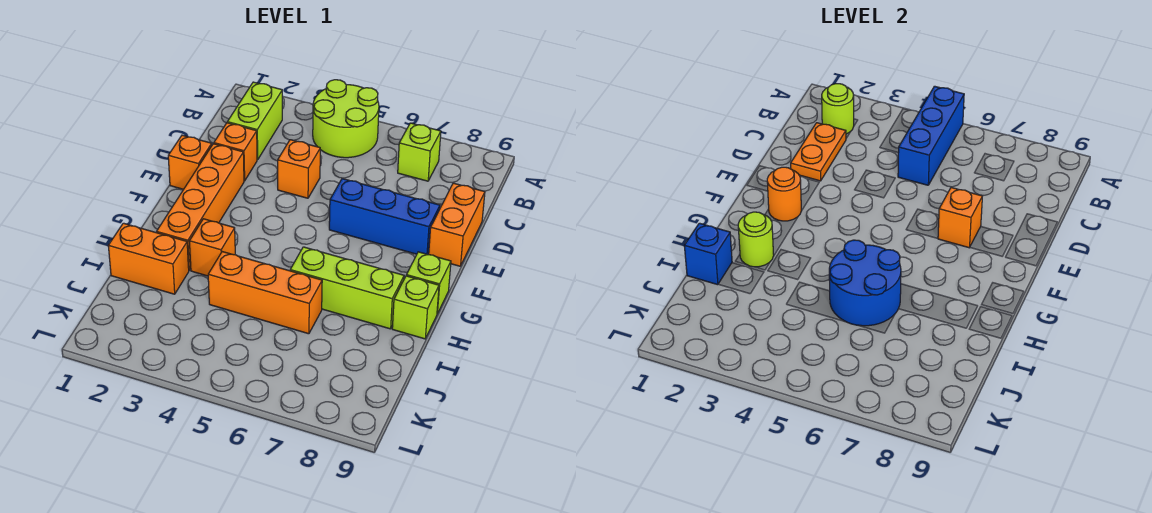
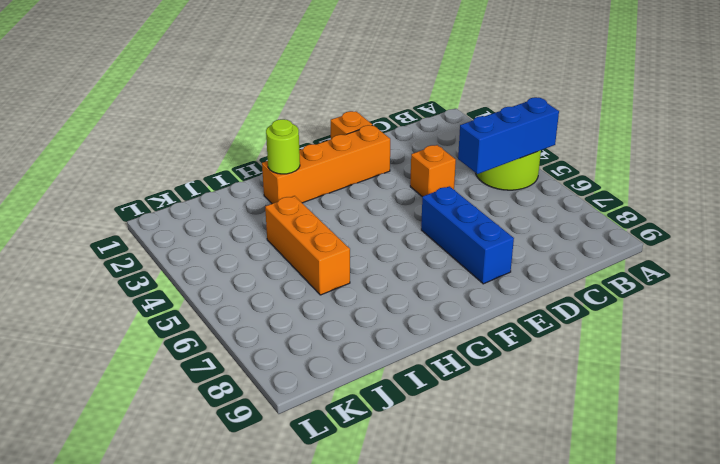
none -> lime 1x2 brick [227,82,282,160]
none -> lime 1x1 brick [398,123,441,181]
none -> orange 1x1 brick [214,123,257,181]

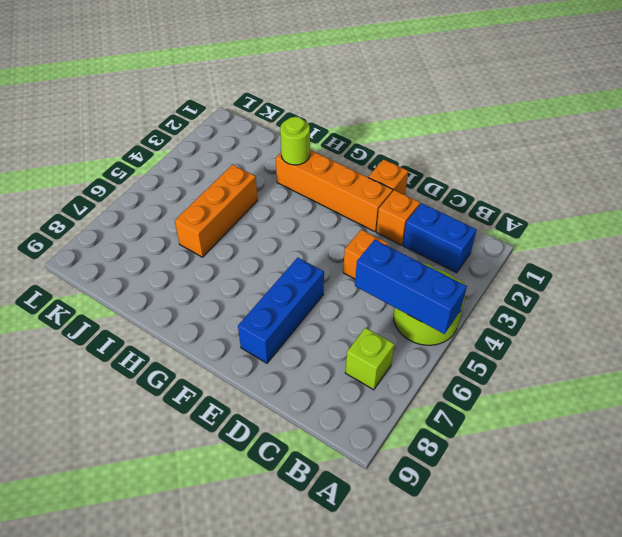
blue 1x2 brick [403,203,477,273] -> lime 1x2 brick [227,82,282,160]
none -> orange 1x2 brick [429,183,485,266]
none -> lime 1x1 brick [406,252,451,314]
none -> orange 1x1 brick [190,219,235,276]

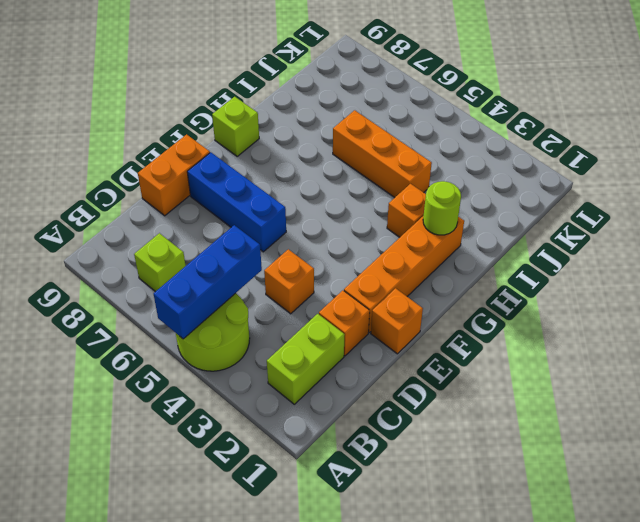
none -> lime 1x3 brick [290,247,404,329]
none -> lime 1x1 brick [392,276,439,339]
none -> orange 1x2 brick [108,223,189,294]

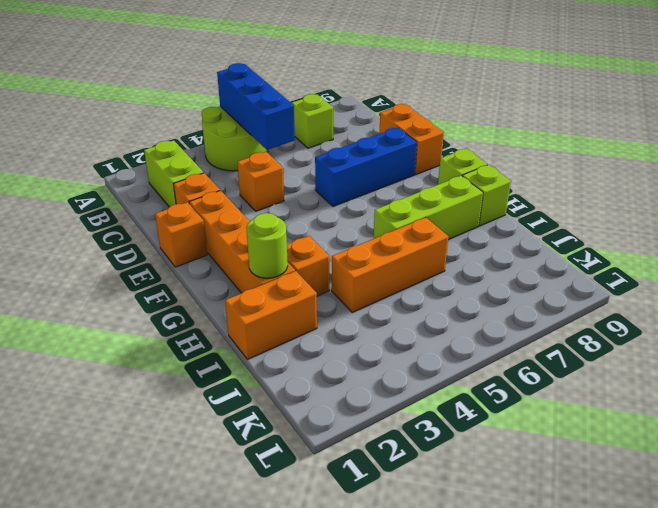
none -> lime 1x1 round brick [822,84,854,134]
none -> orange 1x2 plate [791,123,846,181]
none -> orange 1x1 brick [938,188,982,248]

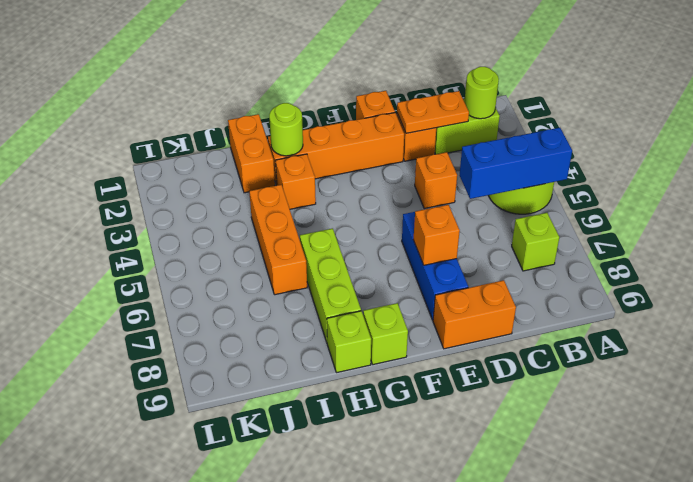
none -> orange 1x1 round brick [767,167,801,221]
none -> blue 2x2 round brick [829,240,901,326]
none -> blue 1x1 brick [684,223,732,285]

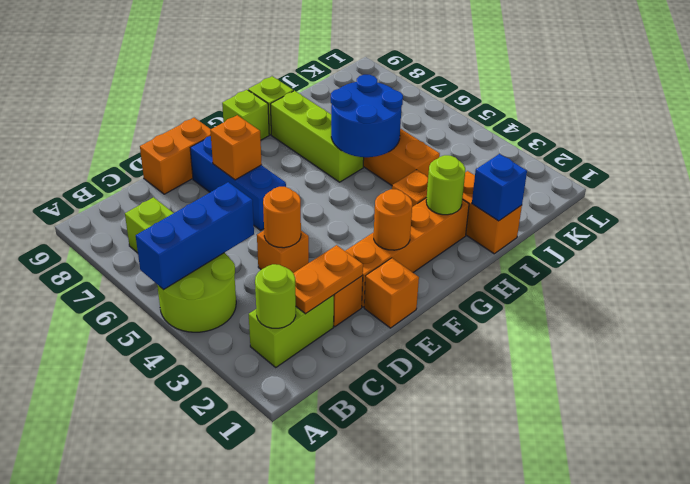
orange 1x1 round brick [263,187,301,248] -> none

